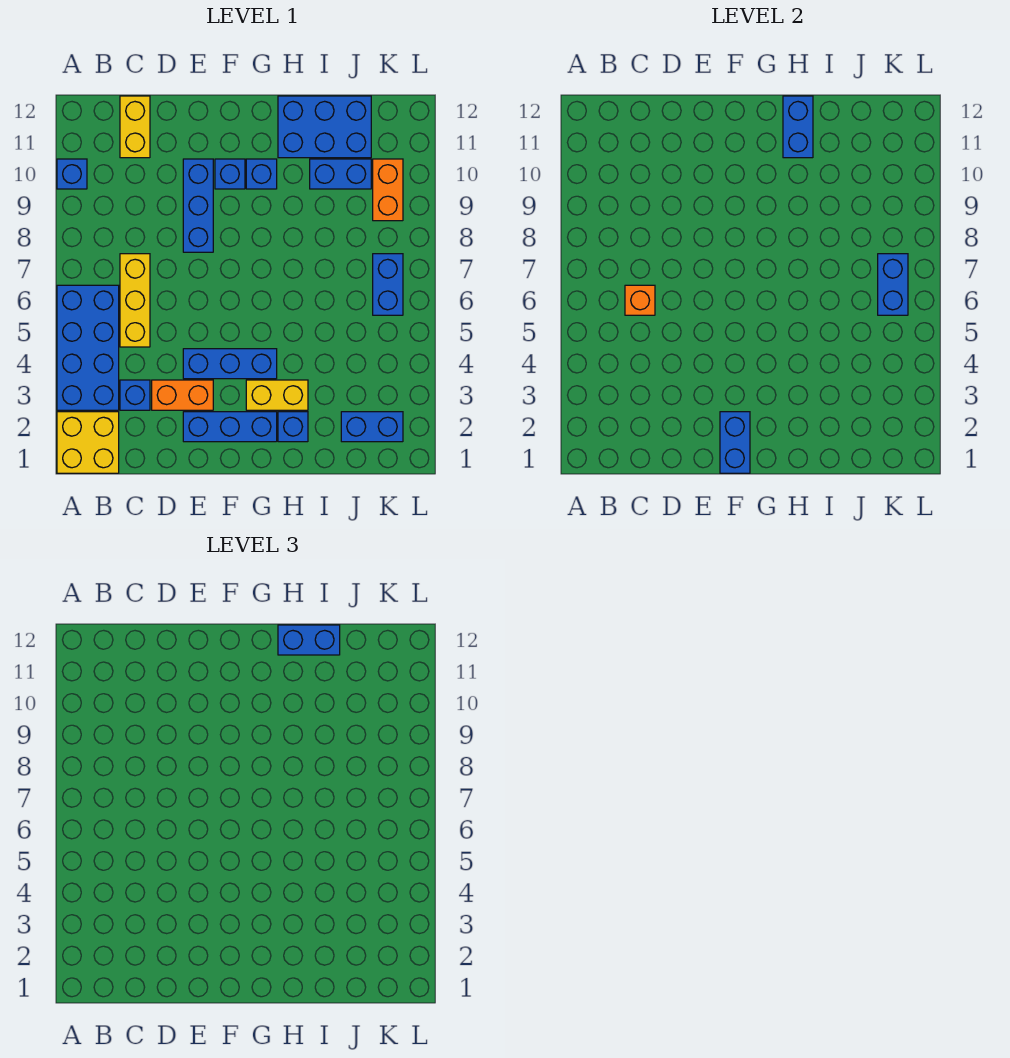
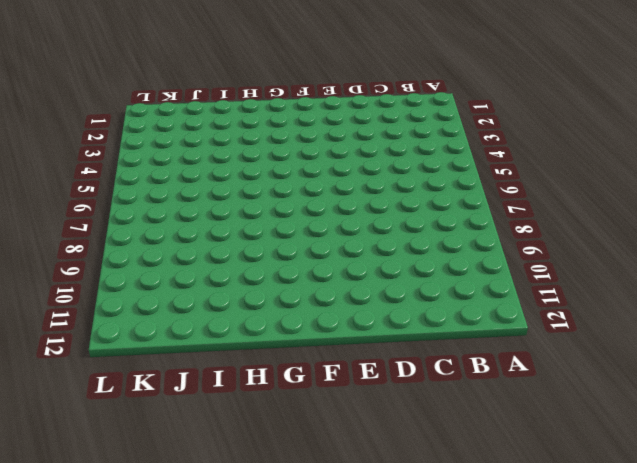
none -> yellow 2x2 brick [57,412,119,473]
none -> blue 2x4 brick [57,285,119,410]
none -> blue 1x1 brick [57,159,87,189]

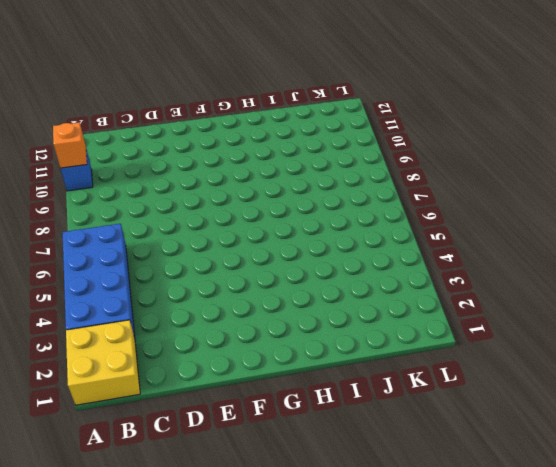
orange 1x1 brick [53,122,87,168] -> orange 1x1 brick moved to [625,285,655,315]
none -> blue 1x1 brick [120,380,150,410]
none -> yellow 1x3 brick [120,254,150,347]
none -> yellow 1x2 brick [120,96,150,158]

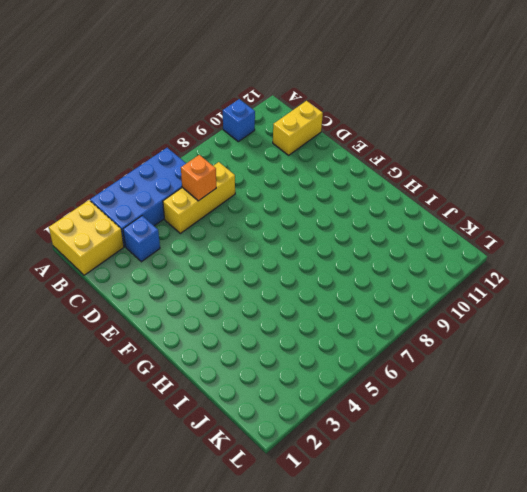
none -> orange 1x2 brick [152,380,213,410]
none -> blue 1x3 brick [183,412,277,442]
none -> blue 1x3 brick [183,349,277,379]

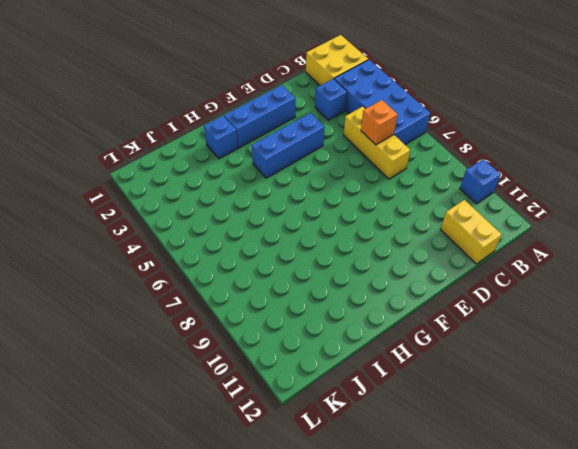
none -> orange 1x2 brick [152,380,213,410]
none -> blue 1x3 brick [183,159,213,252]
none -> blue 1x1 brick [215,159,245,189]

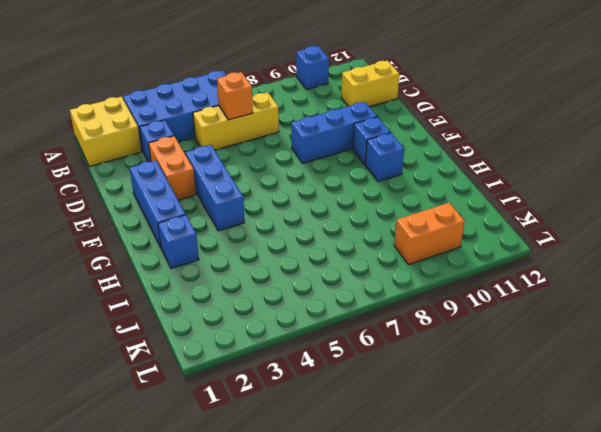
none -> yellow 1x2 brick [246,380,308,410]
none -> blue 2x3 brick [278,96,371,158]
none -> blue 1x2 brick [310,159,371,189]

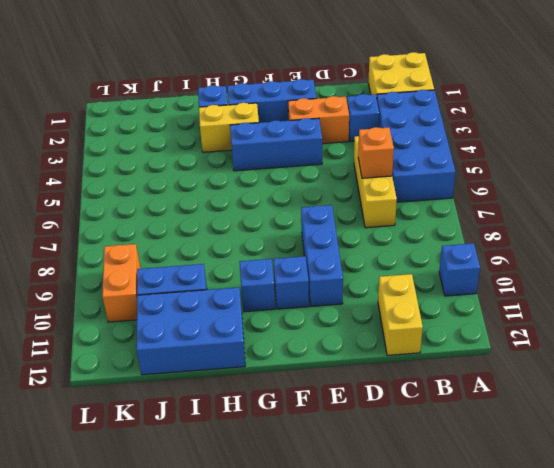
none -> blue 1x2 brick [341,412,403,442]
none -> blue 1x2 brick [373,254,403,315]
none -> blue 1x2 brick [720,412,750,473]

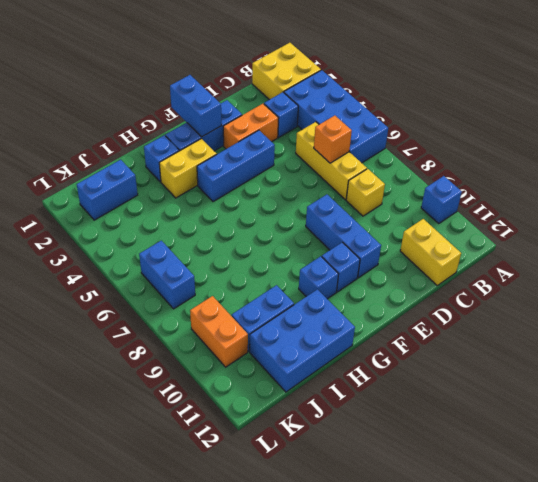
yellow 1x1 brick [346,169,385,216] -> none
none -> blue 1x2 brick [783,96,813,158]
none -> blue 1x2 brick [878,254,908,315]
none -> blue 1x2 brick [278,625,340,655]

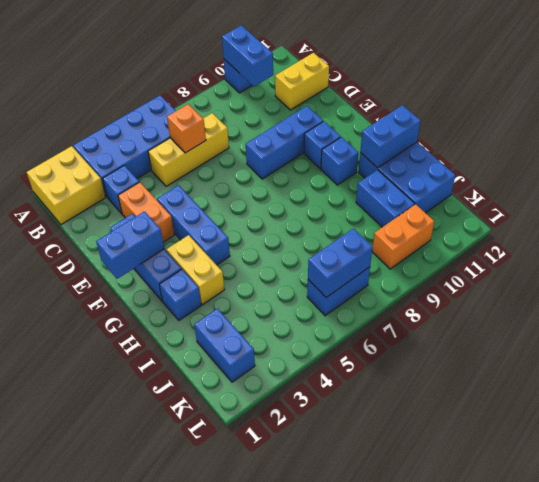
blue 1x2 brick [222,25,273,86] -> blue 1x2 brick moved to [278,625,340,655]

